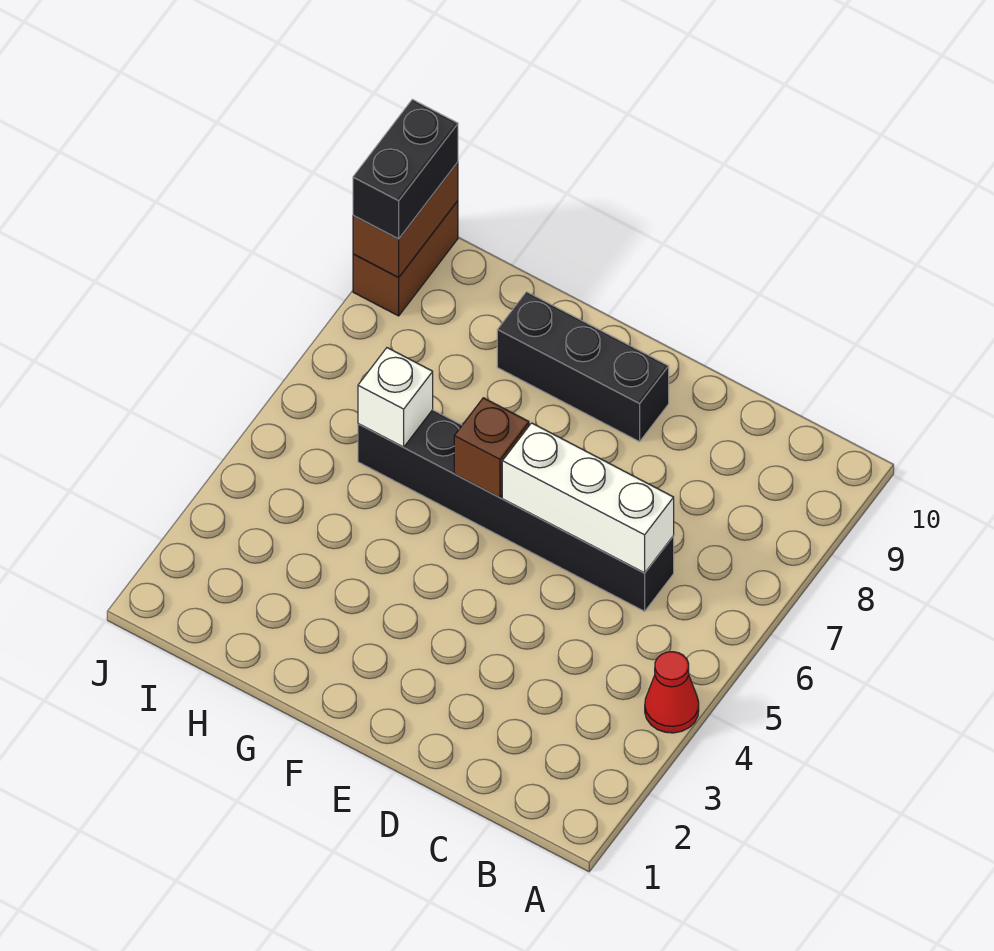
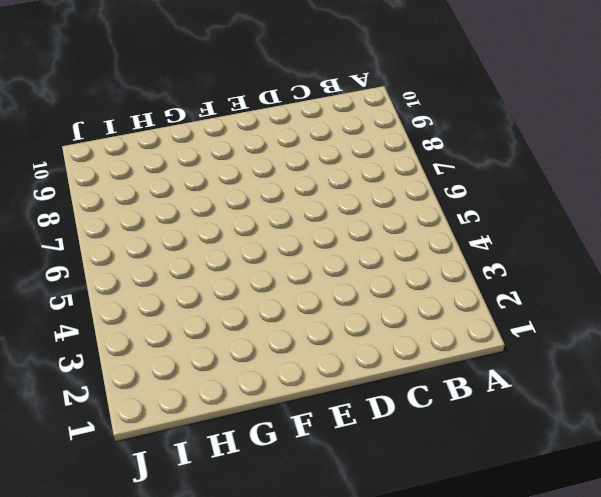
none -> red 1x1 cone [645,652,699,733]
none -> black 1x6 brick [358,410,674,611]

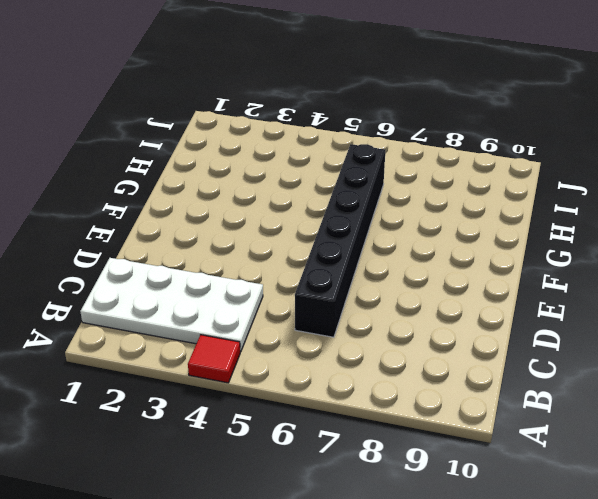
red 1x1 tile [188,335,240,383] -> red 1x1 cone [645,652,699,733]
white 2x4 plate [80,258,263,352] -> none
none -> black 1x3 brick [497,292,669,442]
none -> brown 1x2 brick [353,201,458,316]

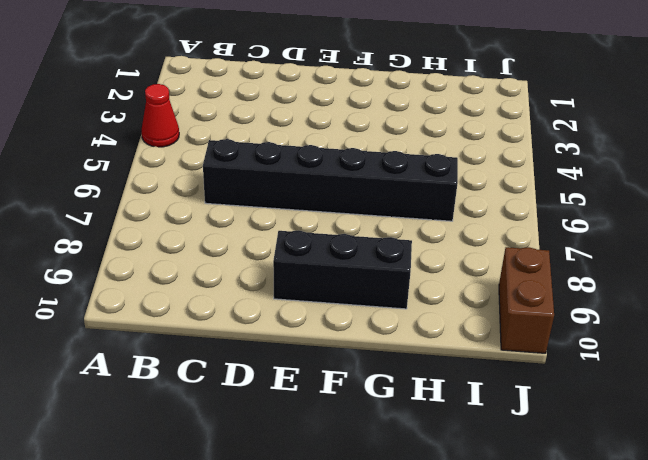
none -> white 1x3 brick [502,423,674,573]
none -> brown 1x1 brick [454,398,529,497]

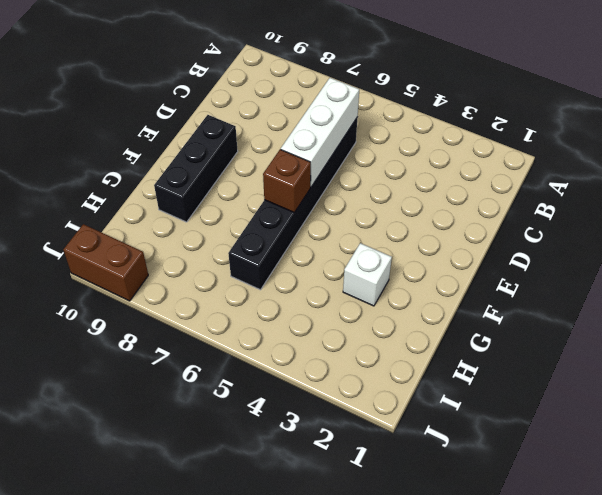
white 1x1 brick [343,243,392,306] -> white 1x1 brick moved to [358,348,433,447]
none -> red 1x1 cone [645,652,699,733]
none -> brown 1x2 brick [353,162,458,277]

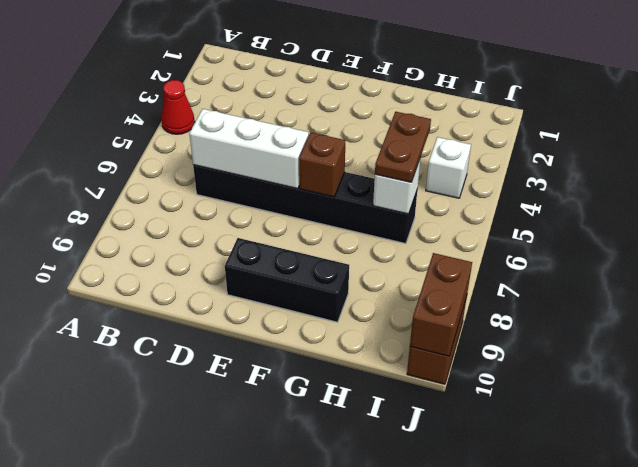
brown 1x2 plate [375,112,431,182] -> none
white 1x1 brick [426,137,471,198] -> none
none -> black 1x2 brick [353,99,458,239]

